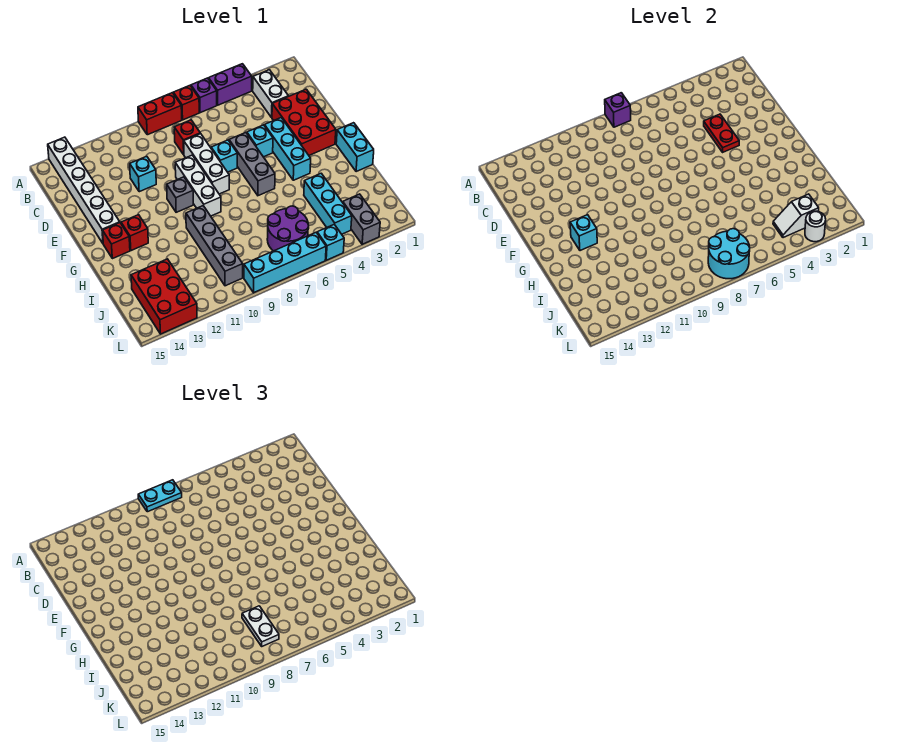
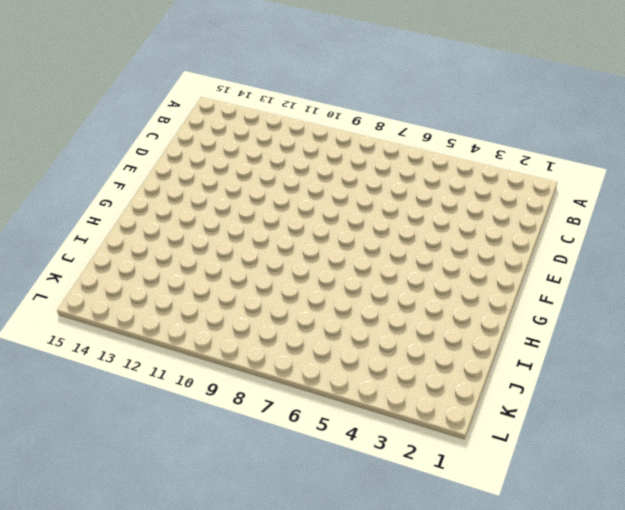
none -> purple 1x2 brick [209,64,252,105]
none -> purple 1x1 brick [191,78,217,113]
none -> red 1x1 brick [173,86,199,120]
none -> red 1x2 brick [138,93,182,135]

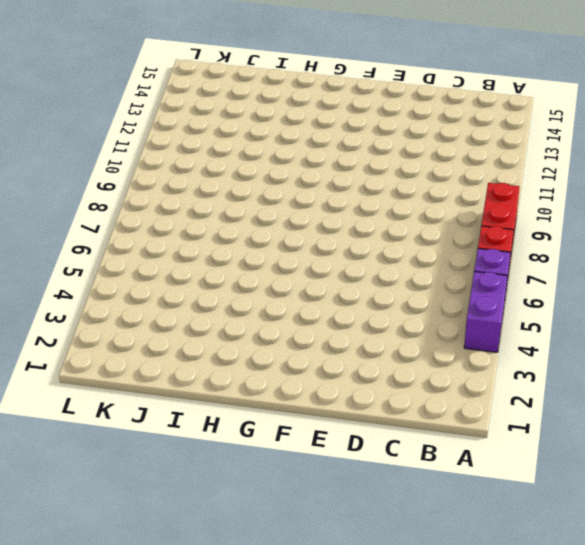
none -> white 1x6 brick [48,137,120,243]
none -> white 1x2 brick [253,70,288,117]
none -> red 1x1 brick [174,120,200,155]
none -> red 2x3 brick [272,89,336,155]

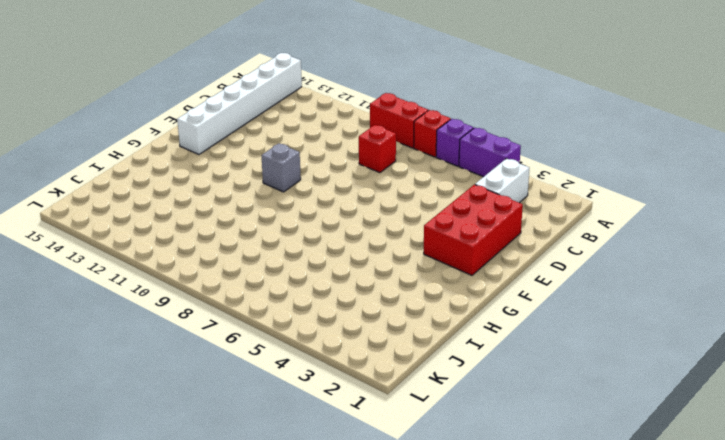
none -> white 1x3 brick [184,134,229,194]
none -> cyan 1x1 brick [130,156,156,192]
none -> cyan 1x3 brick [265,118,311,180]
none -> cyan 1x1 brick [247,125,273,157]

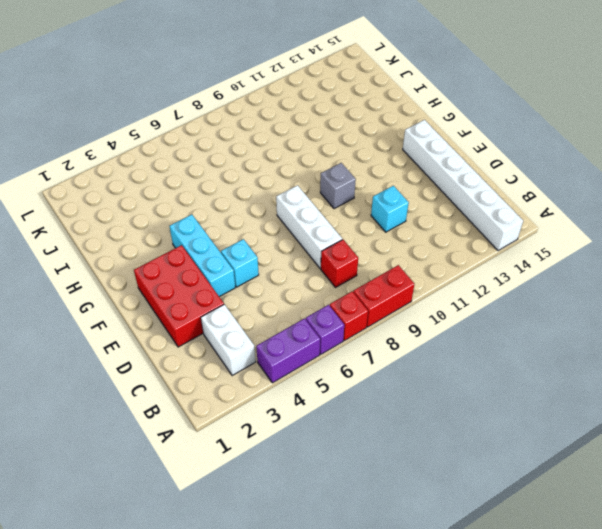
none -> grey 1x3 brick [229,133,275,196]
none -> cyan 1x1 brick [211,140,238,172]
none -> white 1x3 brick [175,155,221,216]
none -> cyan 1x2 brick [336,123,374,172]

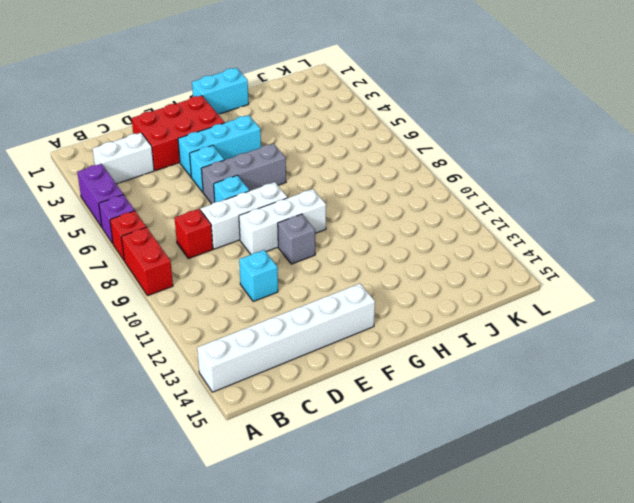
none -> red 1x1 brick [121,215,148,251]
none -> red 1x1 brick [103,223,130,259]
none -> grey 1x4 brick [186,206,243,286]
none -> cyan 1x3 brick [304,173,352,234]

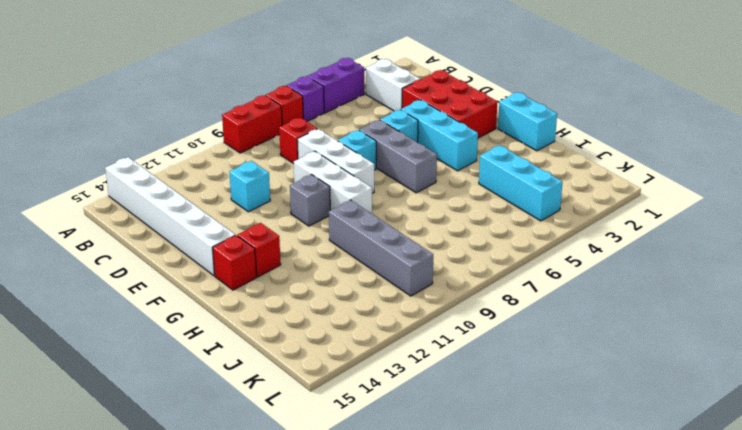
none -> purple 2x2 round brick [267,206,309,251]
none -> red 2x3 brick [131,259,197,334]
none -> grey 1x2 brick [343,194,380,244]
none -> cyan 1x1 brick [317,224,344,260]

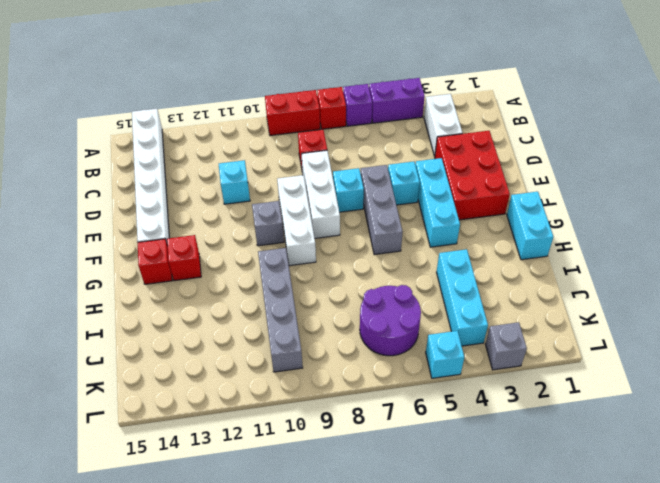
grey 1x1 brick [485,322,527,370] -> grey 1x2 brick [343,194,380,244]
none -> red 2x3 brick [131,259,197,334]
none -> cyan 1x4 brick [244,233,326,293]
none -> purple 1x1 brick [605,93,631,127]
none -> red 1x2 plate [704,114,739,152]

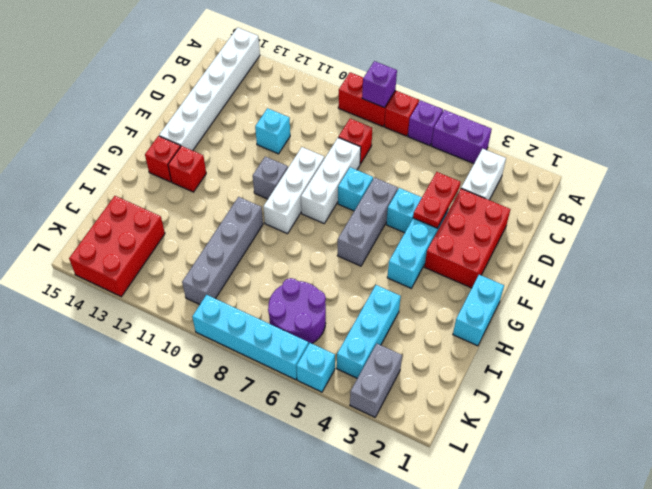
none -> cyan 1x1 brick [570,215,597,251]
none -> white 1x2 slope [773,194,819,238]
none -> cyan 2x2 round brick [708,229,750,279]
none -> white 1x1 round brick [805,211,826,242]

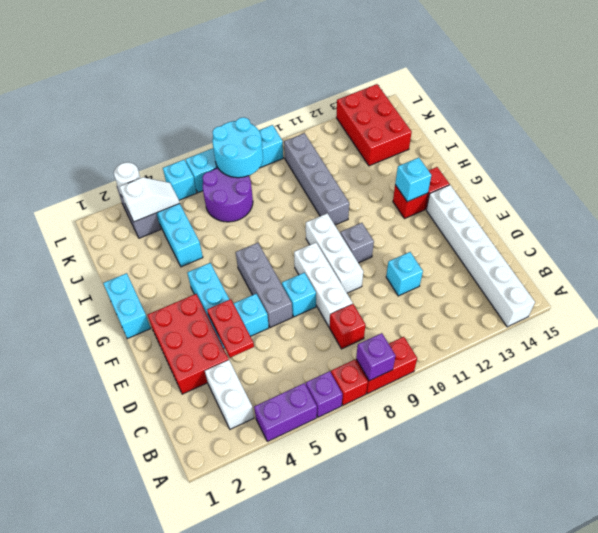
none -> cyan 1x2 plate [138,480,182,512]
none -> white 1x2 plate [242,606,279,646]

